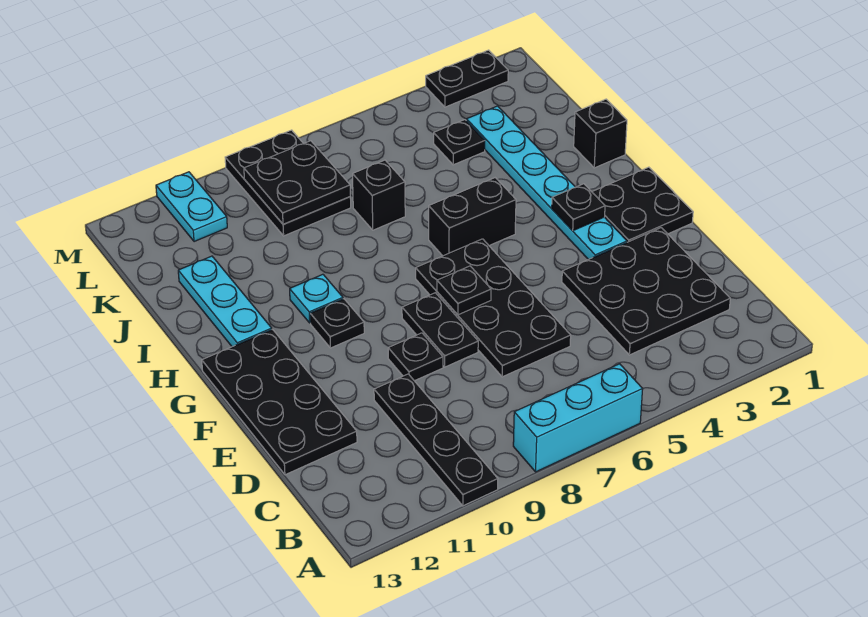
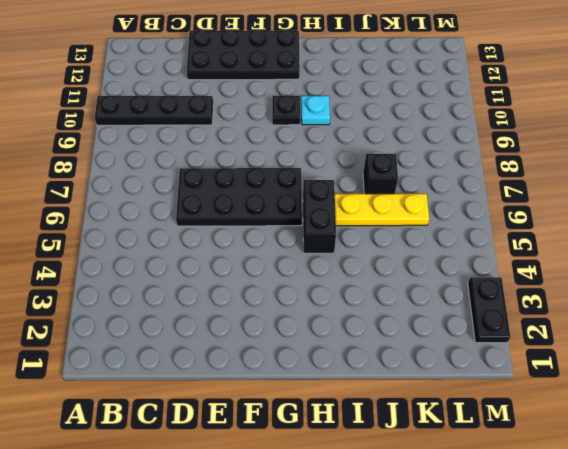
yellow 1x3 plate [335,194,429,226] -> none
none -> cyan 1x3 brick [513,364,643,472]
none -> black 3x3 plate [562,228,730,355]
none -> black 1x2 plate [402,293,478,367]

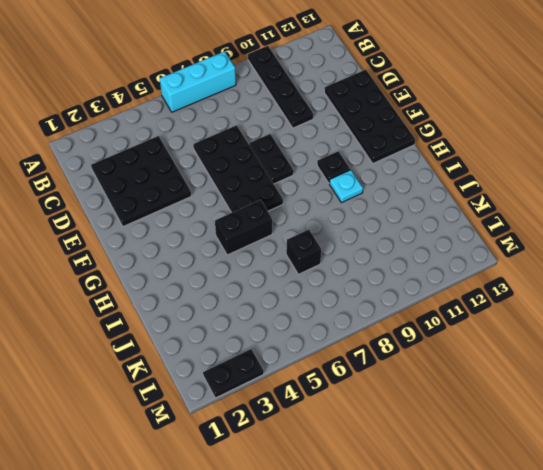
none -> black 1x1 plate [388,333,443,381]
none -> black 2x2 plate [592,167,693,242]
none -> cyan 1x6 plate [466,106,627,260]

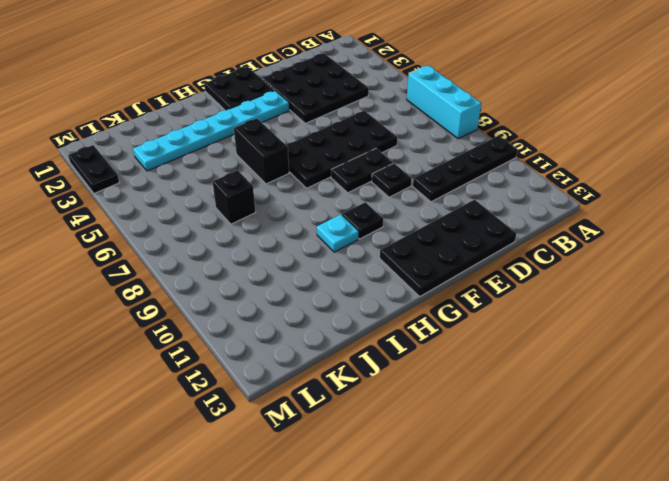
none -> cyan 1x3 plate [178,256,272,347]
none -> black 1x1 brick [574,99,627,168]
none -> black 1x1 plate [434,120,485,165]

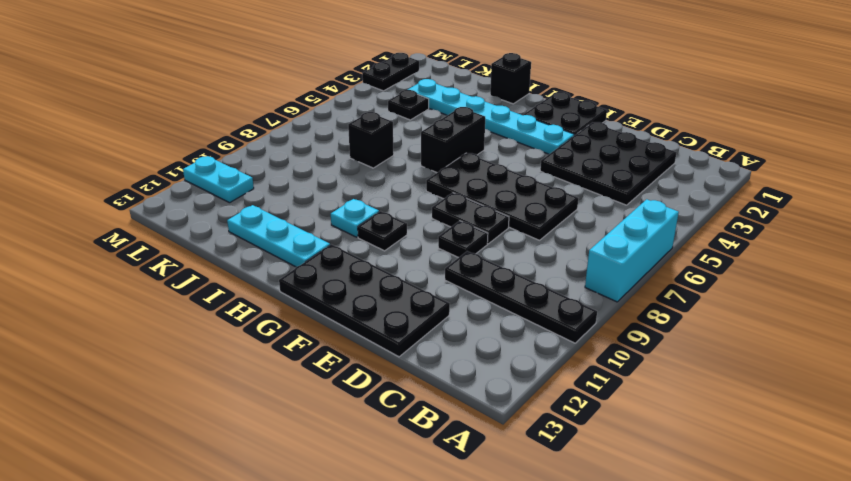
none -> black 2x3 plate [225,130,351,236]
none -> black 1x1 plate [437,266,491,315]
none -> black 1x1 plate [552,184,605,231]

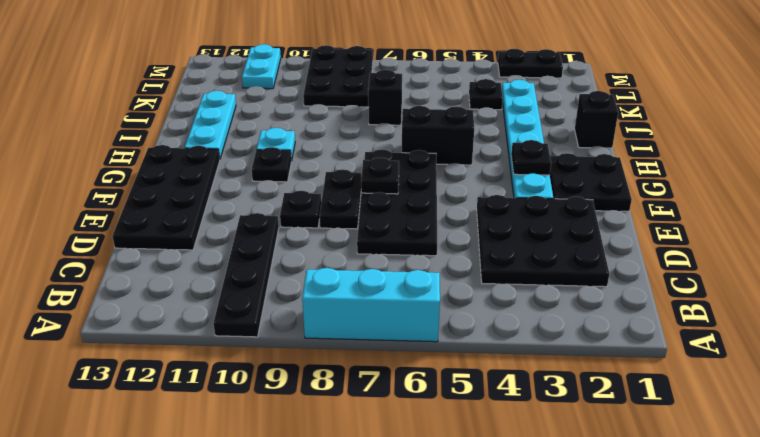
none -> black 2x2 plate [244,141,350,224]

